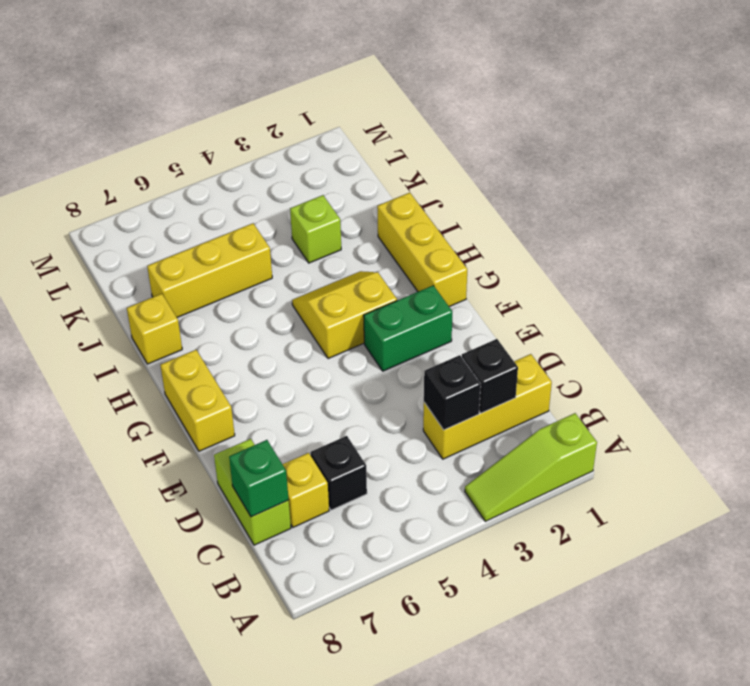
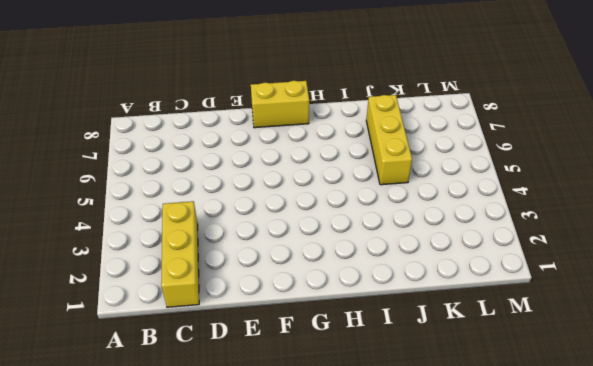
none -> lime 1x3 slope [465,413,597,521]
none -> black 1x1 brick [311,436,367,510]
none -> yellow 1x1 brick [282,453,329,527]

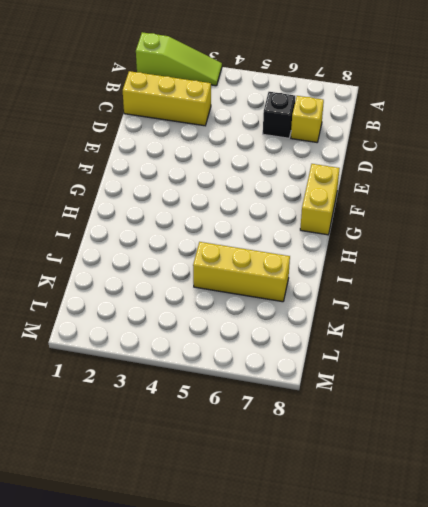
none -> lime 1x2 brick [214,439,291,545]
none -> green 1x2 brick [364,286,452,371]
none -> yellow 1x3 brick [377,193,467,307]

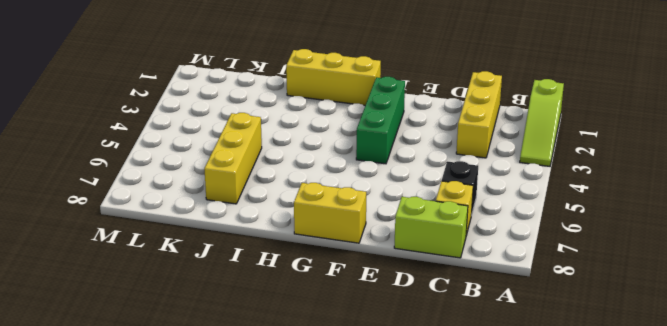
green 1x3 brick [356,77,405,164] -> green 1x2 brick [364,286,452,371]
none -> yellow 2x2 slope [292,271,397,359]
none -> yellow 1x1 brick [127,294,182,364]
none -> lime 1x1 brick [290,195,341,263]

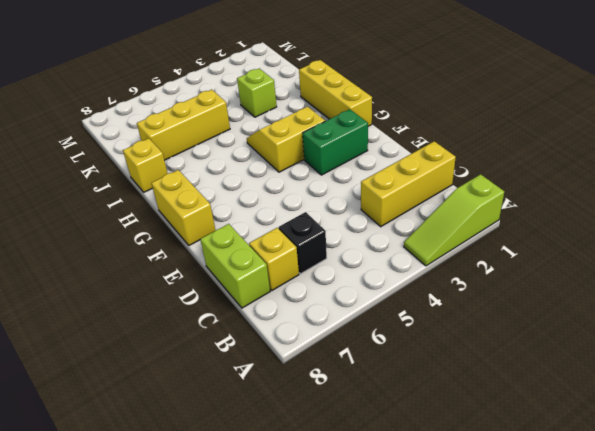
none -> black 1x1 brick [462,339,518,413]
none -> black 1x1 brick [424,355,481,430]
none -> green 1x1 brick [229,440,289,517]

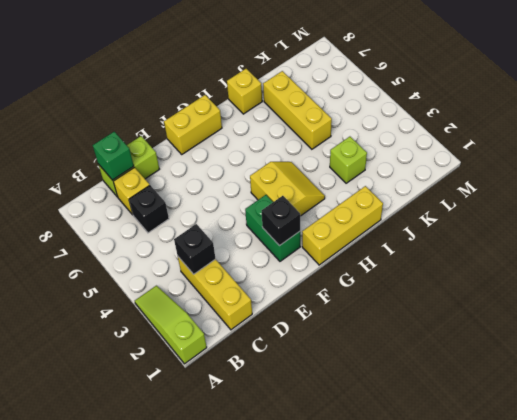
black 1x1 brick [262,196,300,246] -> black 1x1 brick moved to [462,339,518,413]

